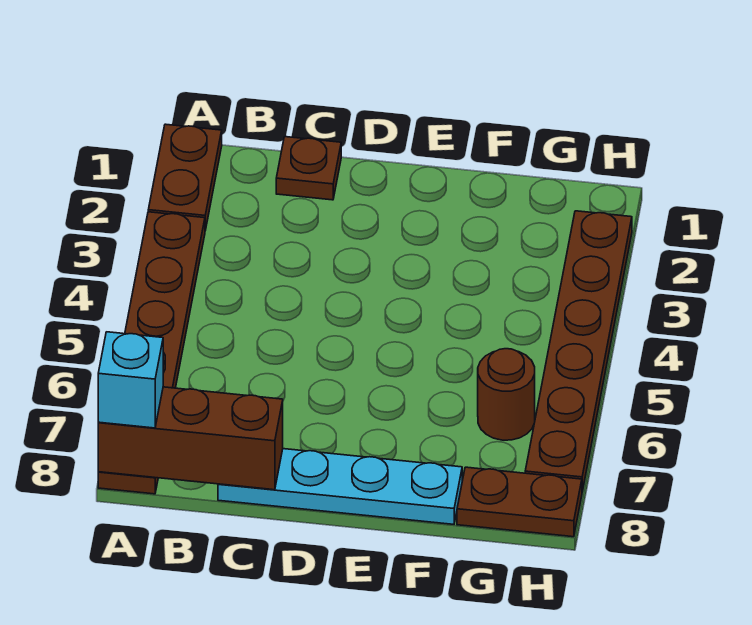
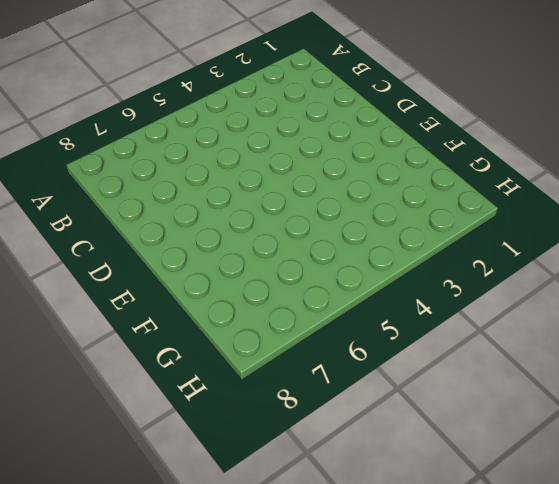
none -> brown 1x2 plate [148,124,222,230]
none -> brown 1x6 plate [98,212,205,494]

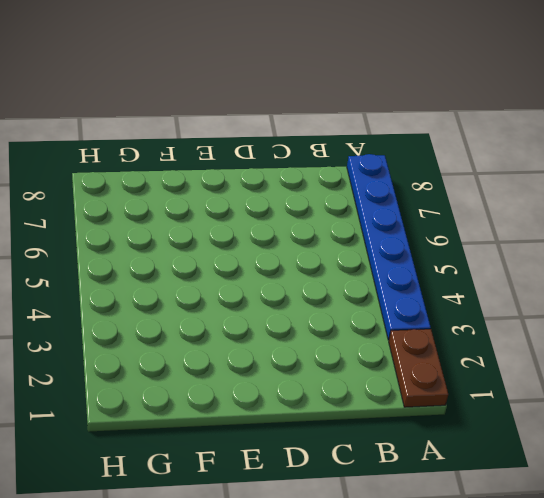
blue 1x6 plate [347,154,431,340] -> brown 1x6 plate [98,212,205,494]
none -> brown 1x1 plate [276,137,341,200]
none -> cyan 1x4 plate [218,449,462,524]

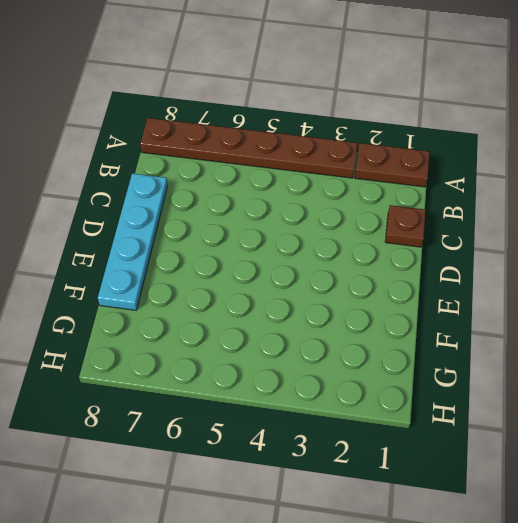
none -> brown 1x1 round brick [478,349,535,440]
none -> brown 1x2 plate [457,467,582,537]

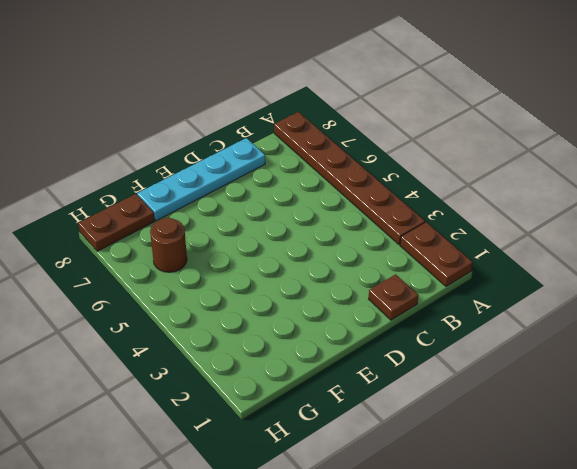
none -> brown 1x6 plate [525,211,632,491]
none -> brown 1x3 brick [98,387,283,490]

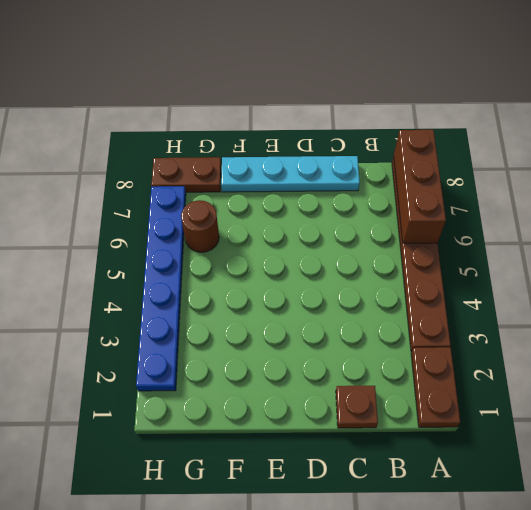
brown 1x3 brick [394,130,446,243] -> brown 1x3 brick turned to [98,387,283,490]
blue 1x6 plate [136,186,186,391] -> brown 1x6 plate [525,211,632,491]
none -> cyan 1x1 brick [98,332,163,428]

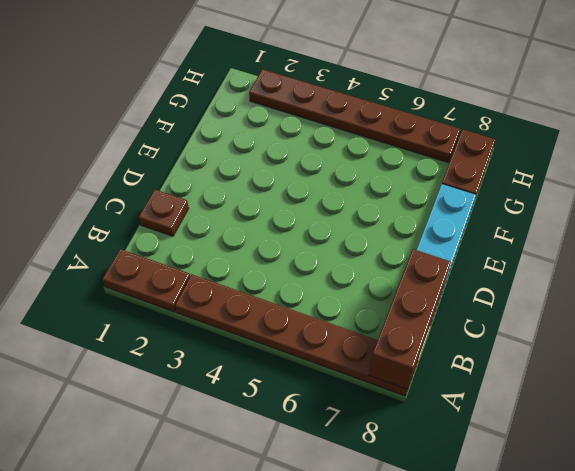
none -> brown 1x1 round brick [478,349,535,440]
none -> cyan 1x1 brick [98,332,163,428]

